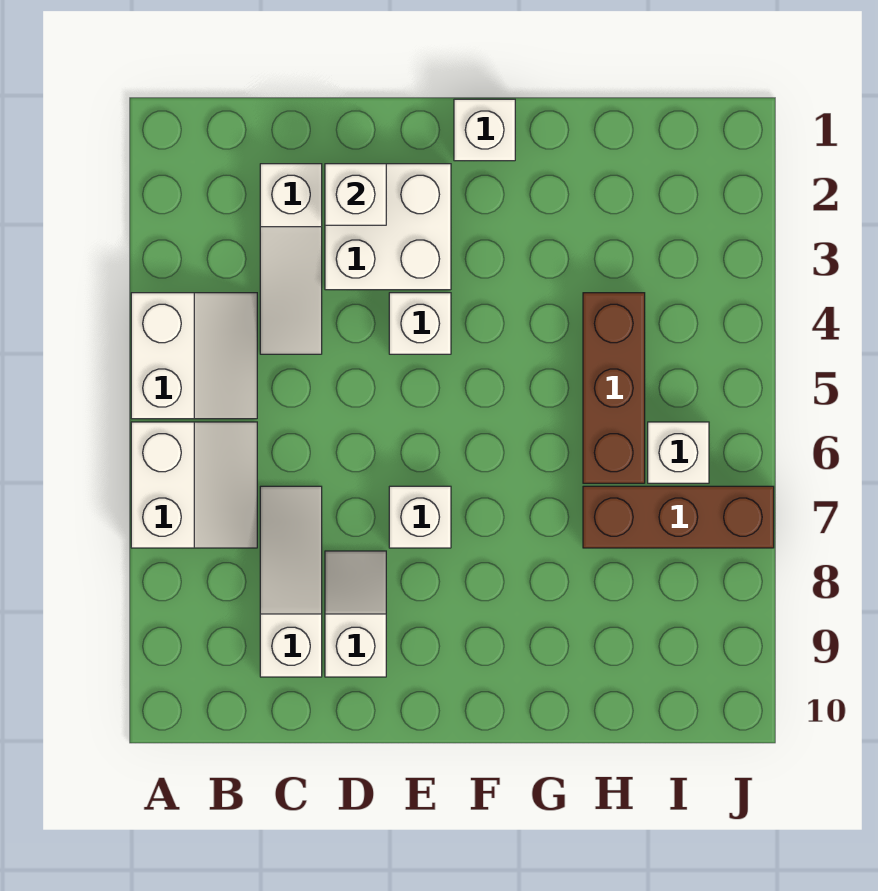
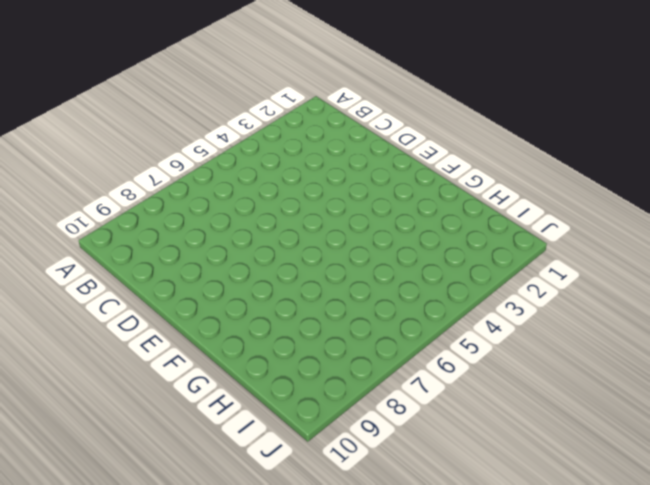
none -> white 2x2 slope [131,293,257,419]
none -> white 2x2 slope [131,422,257,548]
none -> white 1x3 slope [260,164,322,354]

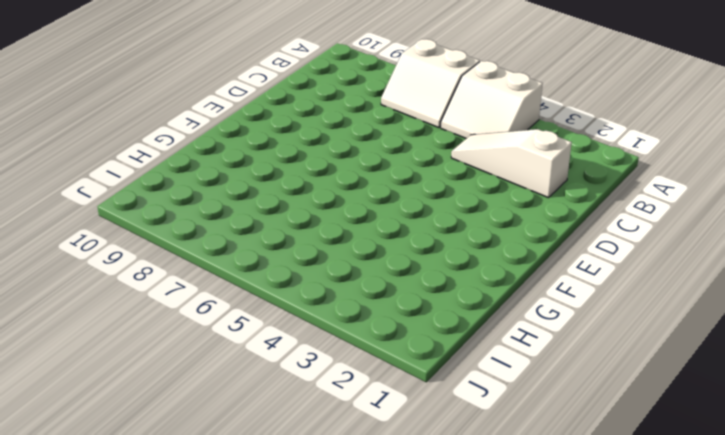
none -> white 1x3 slope [260,486,322,677]
none -> white 2x2 brick [325,164,451,290]
none -> white 1x2 slope [325,551,386,677]

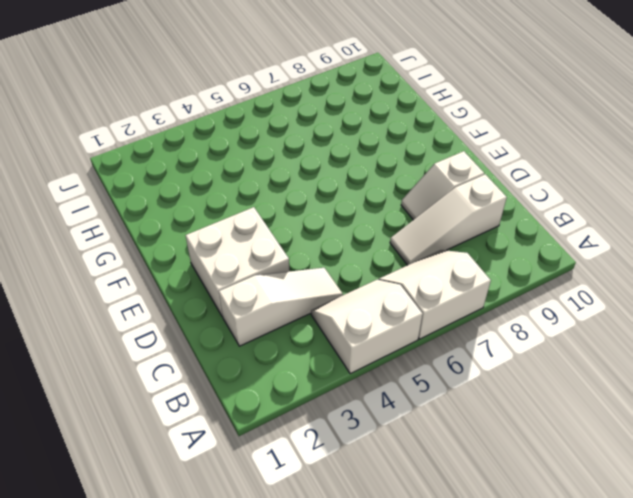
none -> white 1x1 brick [389,293,451,354]
none -> white 1x1 brick [389,486,451,548]
none -> white 1x1 brick [454,99,515,161]

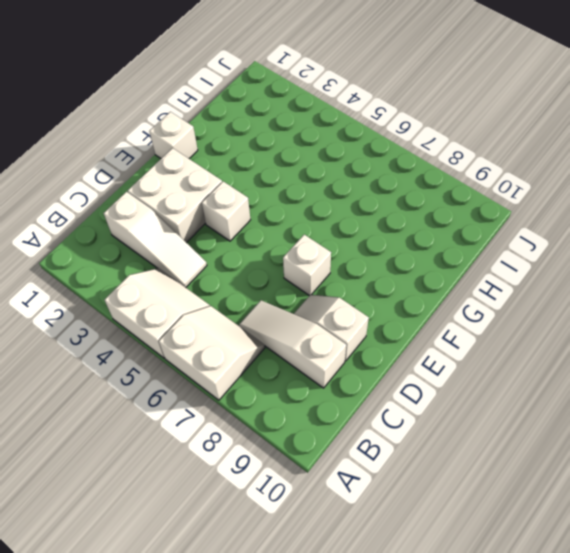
none -> brown 1x3 brick [583,293,645,483]
none -> brown 1x3 brick [583,486,774,548]
none -> white 1x1 brick [648,422,709,483]

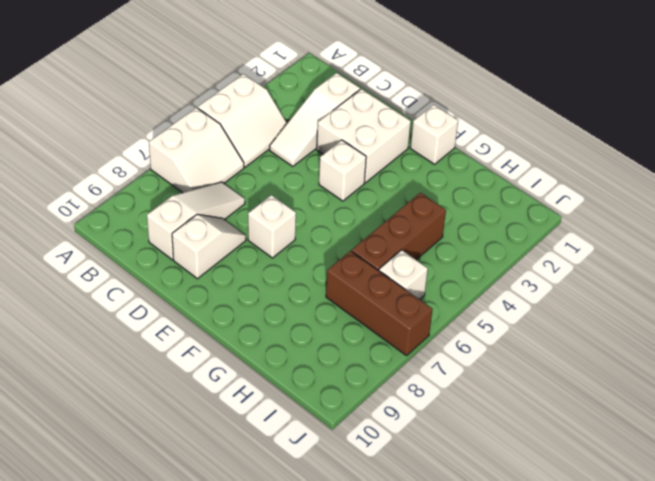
none -> white 1x1 brick [325,164,386,225]

